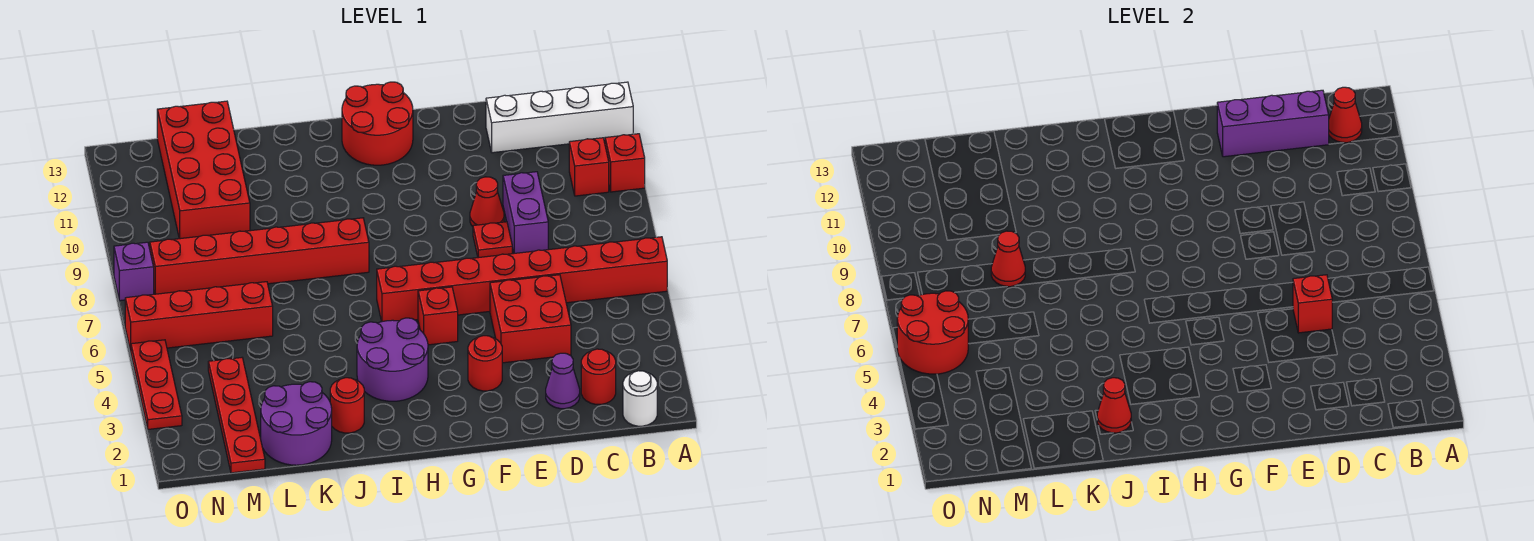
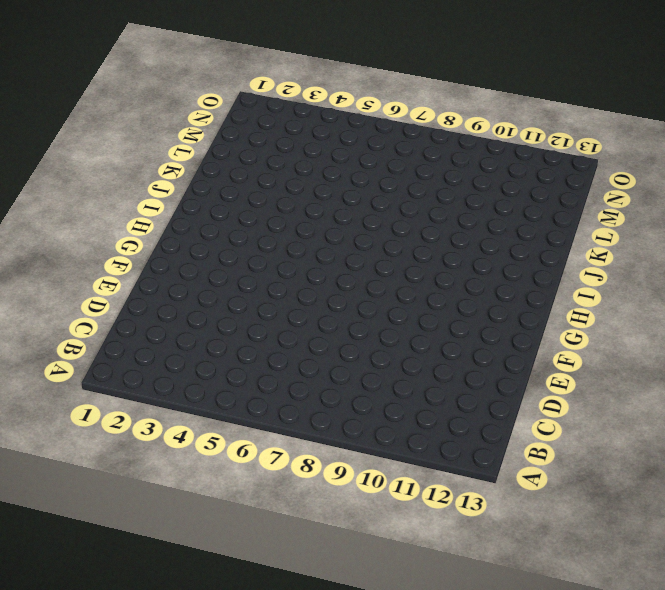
none -> red 1x8 brick [377,237,667,322]
none -> red 1x1 brick [605,134,645,192]
none -> white 1x4 brick [486,82,633,153]

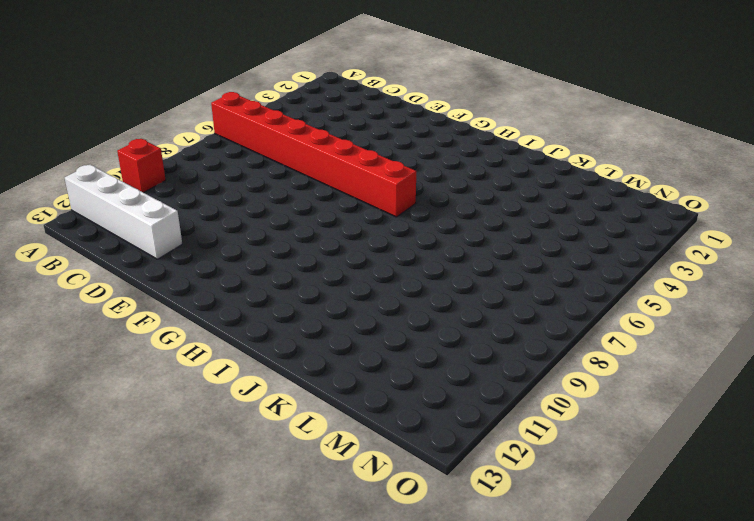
none -> white 1x1 round brick [623,371,657,426]
none -> red 1x1 brick [569,138,609,196]
none -> red 1x1 round brick [581,349,616,404]

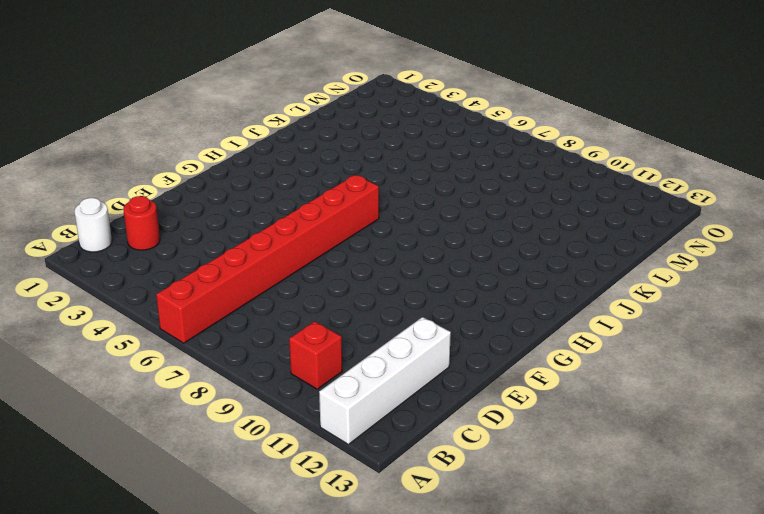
none -> red 1x1 brick [605,134,645,192]
none -> purple 1x1 cone [546,353,580,409]
none -> red 2x2 brick [490,275,571,363]

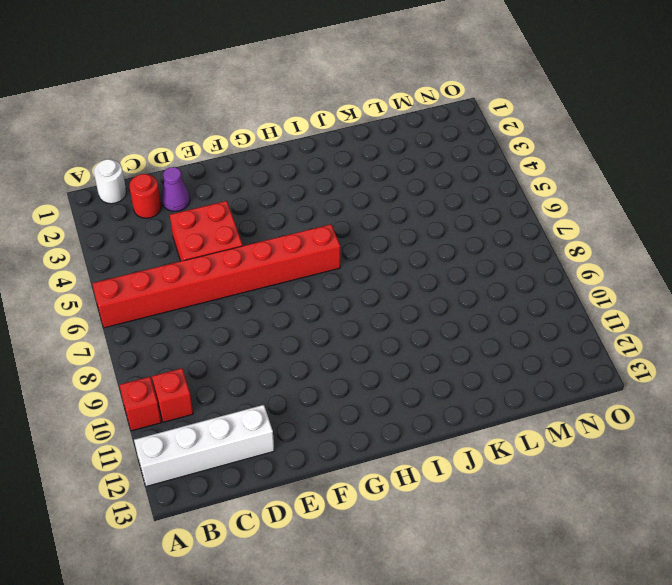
none -> purple 1x2 brick [503,172,548,253]
none -> red 1x1 plate [473,222,512,258]
none -> red 1x1 cone [470,177,504,226]

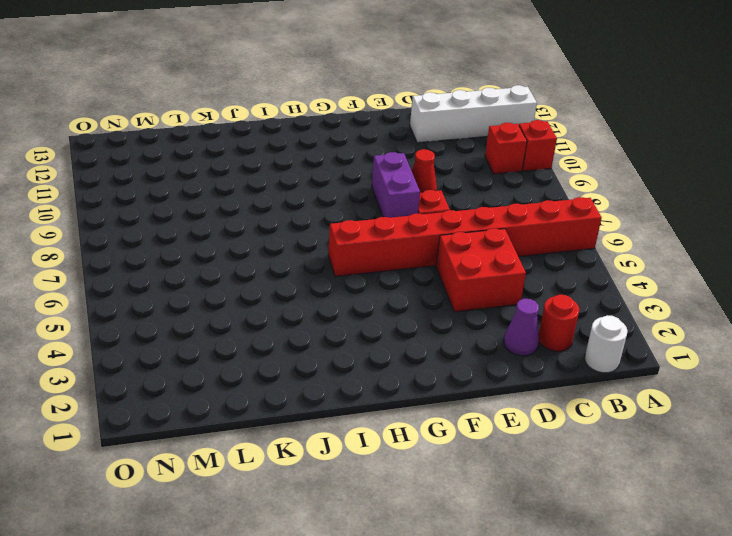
purple 1x2 brick [372,152,420,218] -> purple 1x2 brick moved to [503,172,548,253]
none -> red 1x1 round brick [468,336,502,391]
none -> red 1x1 brick [418,287,458,345]
none -> red 2x2 round brick [342,82,413,165]

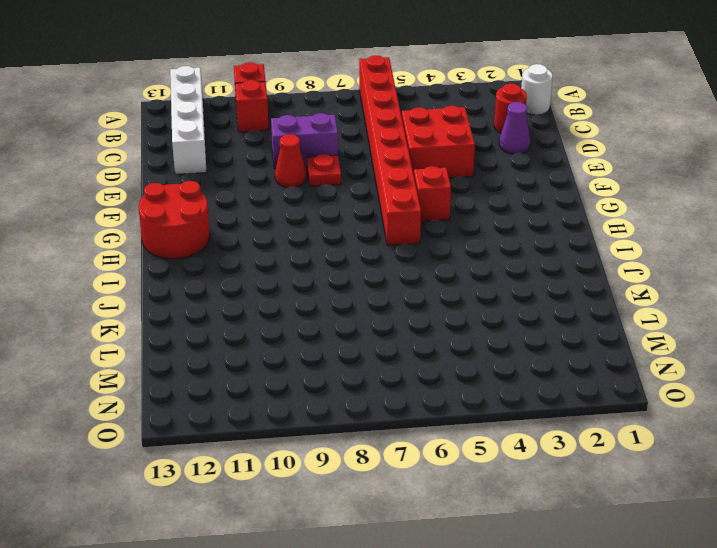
none -> red 1x1 round brick [468,336,502,391]
none -> purple 2x2 round brick [357,318,428,401]
none -> red 1x6 brick [150,218,369,294]

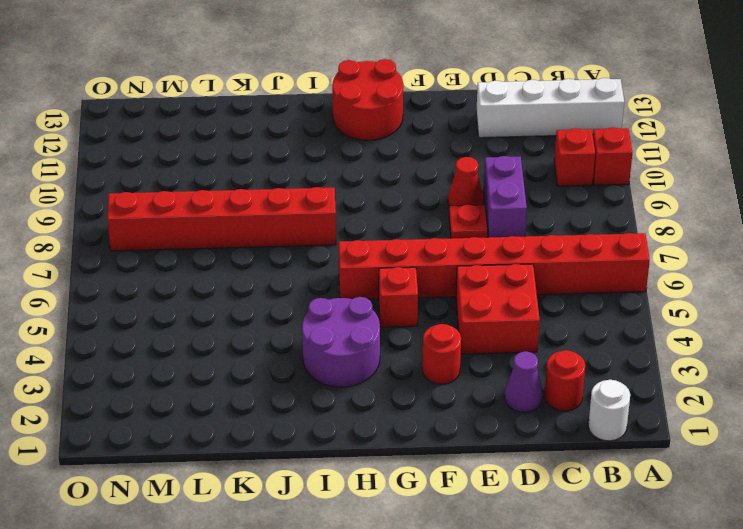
none -> red 1x1 round brick [330,378,364,433]
none -> purple 2x2 round brick [261,382,332,465]
none -> red 1x4 brick [125,282,273,351]

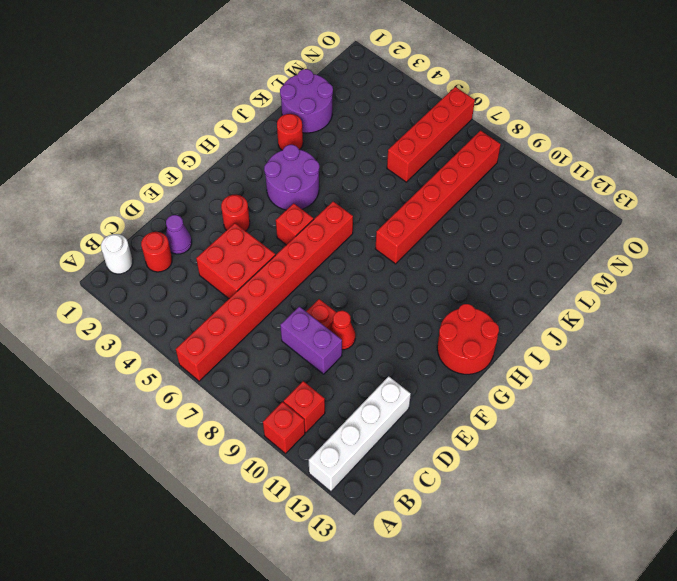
none -> red 2x4 brick [157,101,250,239]
none -> red 1x4 plate [208,358,265,473]
none -> red 1x3 plate [131,340,182,429]

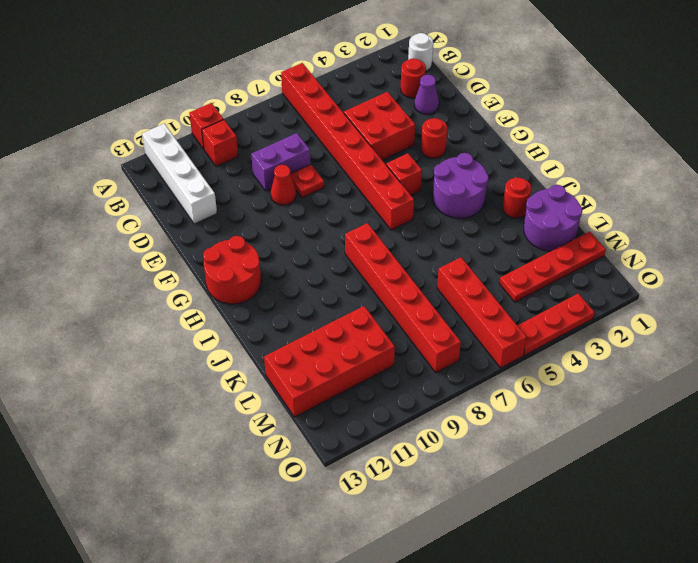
none -> purple 1x1 brick [114,242,154,301]
none -> red 1x1 cone [1329,87,1362,143]
none -> purple 1x3 brick [1217,90,1329,157]

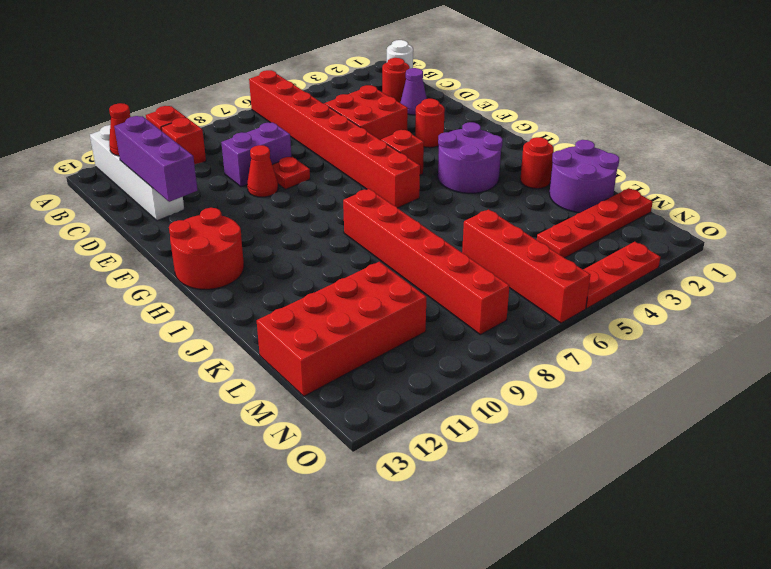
none -> purple 1x1 brick [114,242,154,301]
none -> red 1x1 brick [1293,275,1332,333]
none -> red 1x1 cone [1097,378,1131,433]

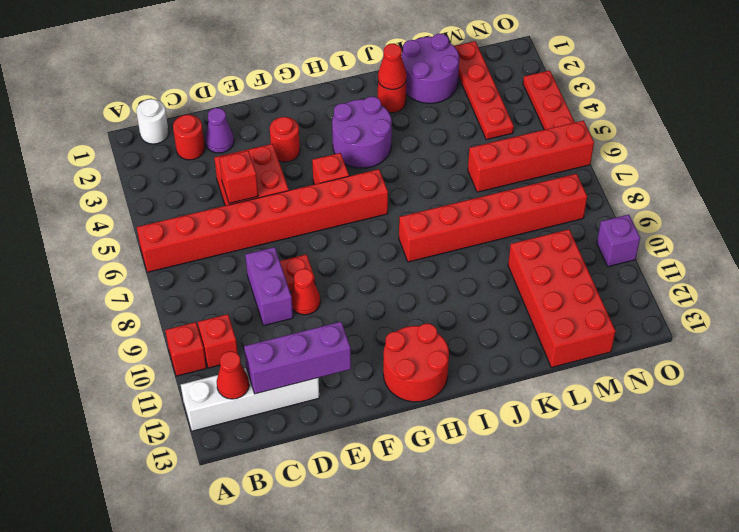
purple 1x1 brick [597,214,640,267] -> purple 1x1 brick moved to [114,242,154,301]
none -> red 1x1 cone [991,231,1025,287]
none -> red 2x2 round brick [897,291,968,374]

